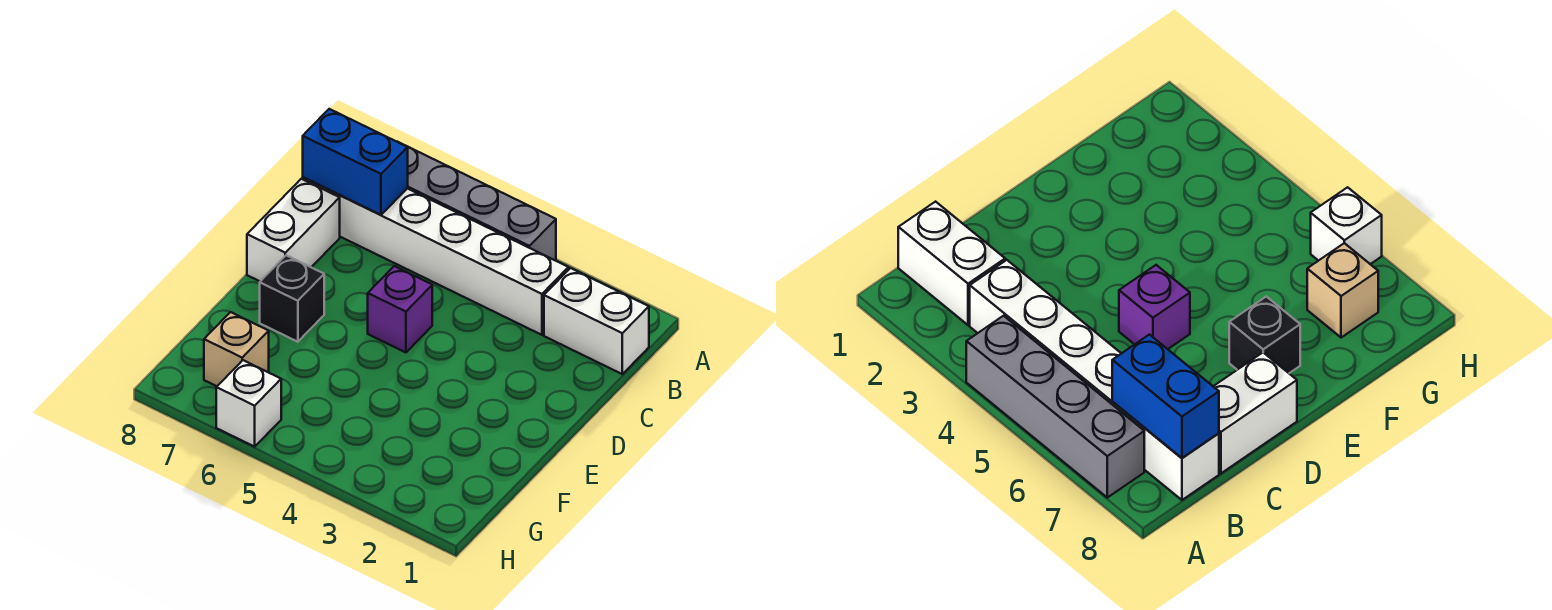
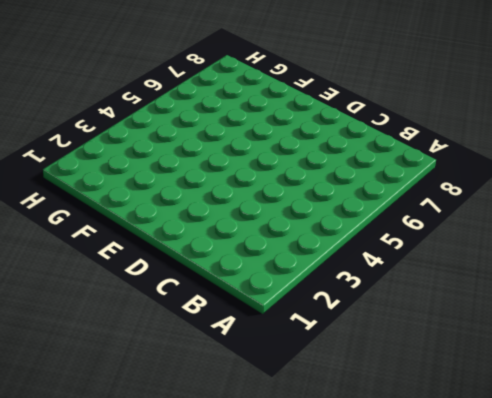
none -> grey 1x4 brick [398,142,556,261]
none -> white 1x2 brick [544,268,649,374]

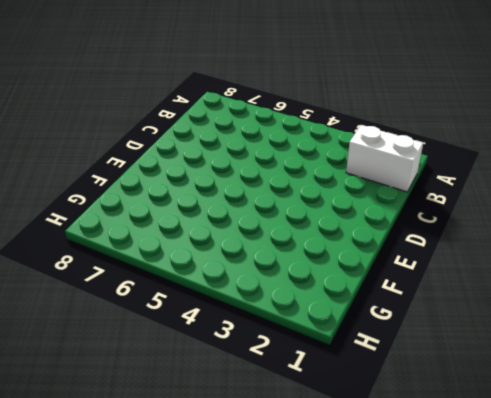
none -> grey 1x4 brick [398,142,556,261]
none -> white 1x6 brick [303,177,568,335]

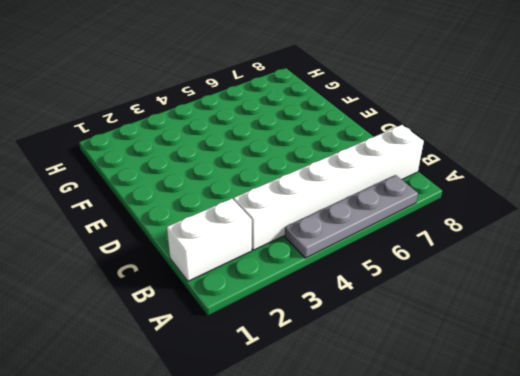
grey 1x4 plate [285,175,418,258] -> grey 1x4 brick [398,142,556,261]
none -> white 1x2 brick [247,179,340,281]
none -> purple 1x1 brick [368,266,432,352]

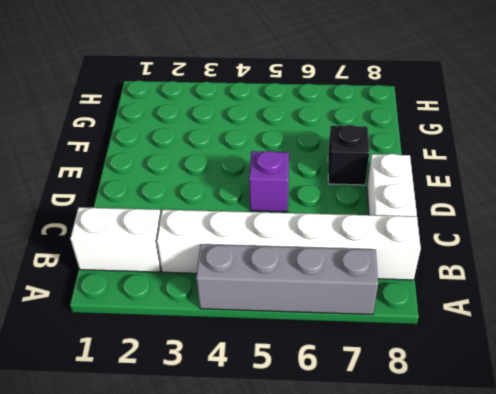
none -> tan 1x1 brick [204,312,269,386]
none -> white 1x1 brick [216,360,281,447]

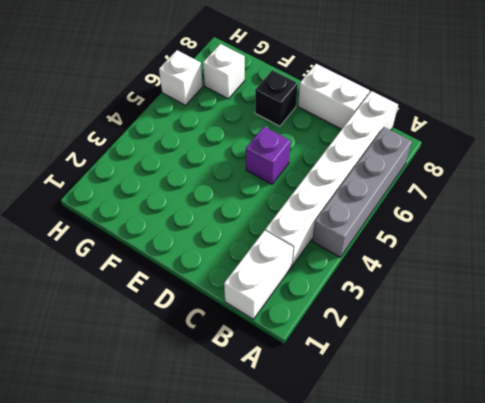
white 1x1 brick [203,44,245,99] -> tan 1x1 brick [204,312,269,386]
none -> blue 1x2 brick [303,109,408,215]

